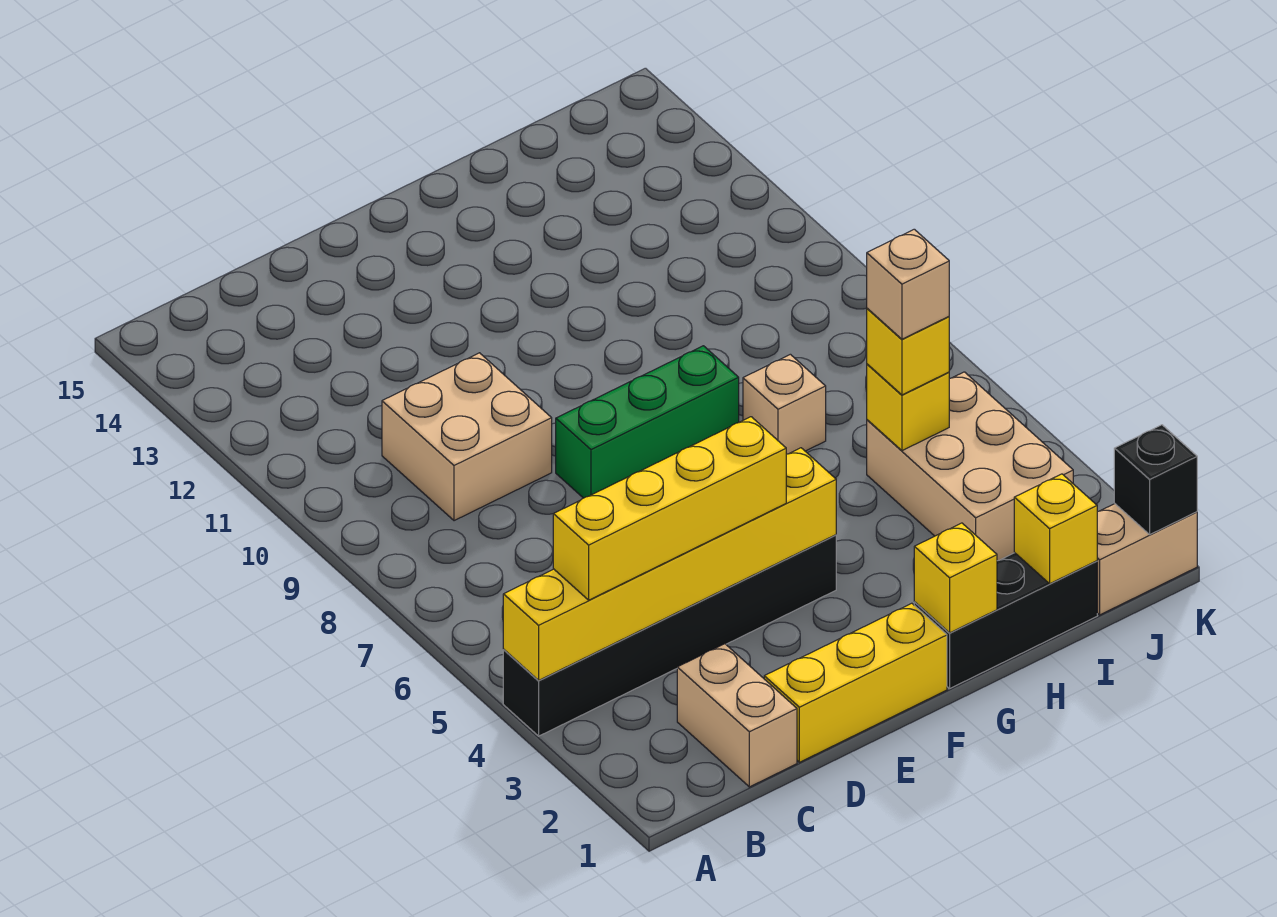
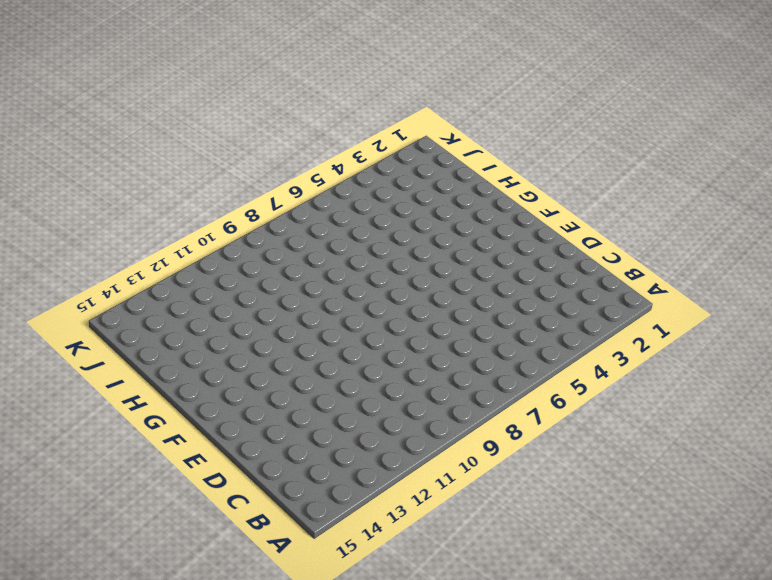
none -> black 1x6 brick [503,535,836,736]
none -> tan 1x2 brick [677,644,797,787]
none -> tan 2x2 brick [382,353,552,521]

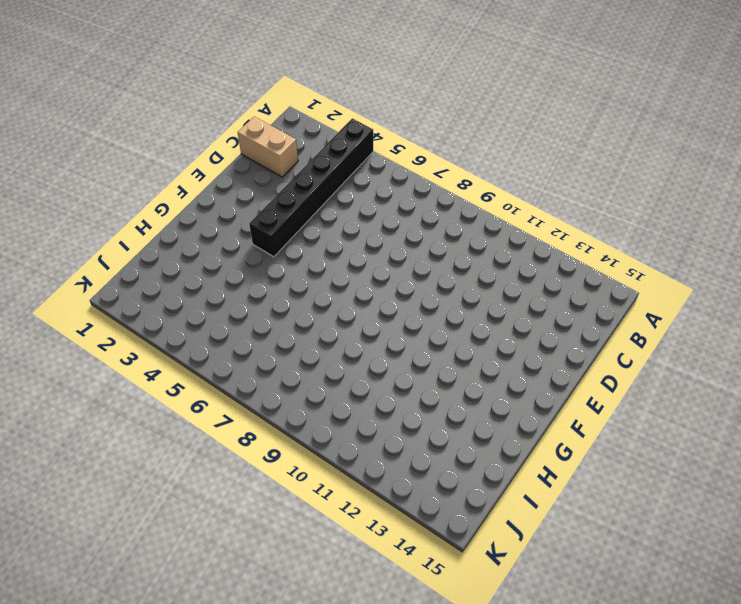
none -> tan 2x2 brick [382,353,552,521]
none -> yellow 1x3 brick [764,603,947,762]
none -> green 1x3 brick [556,346,739,498]

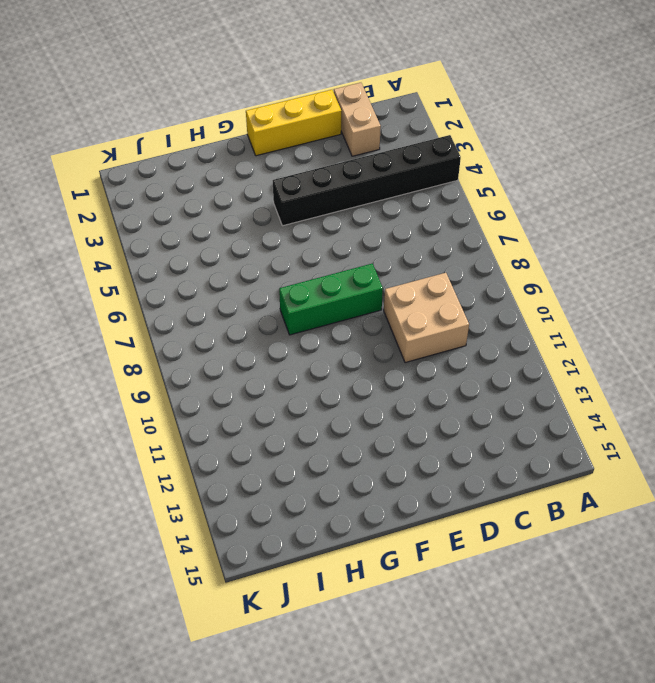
none -> black 1x3 brick [914,553,1097,689]
none -> tan 1x1 brick [743,354,826,454]
none -> tan 2x3 brick [867,372,1073,561]

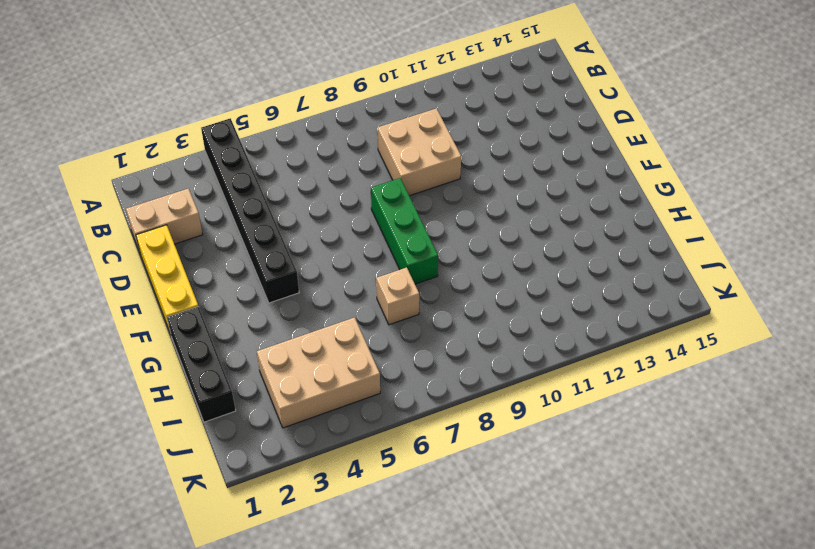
none -> tan 1x2 brick [1097,504,1197,615]
none -> yellow 1x6 brick [503,448,836,680]
none -> yellow 1x1 brick [914,523,997,633]

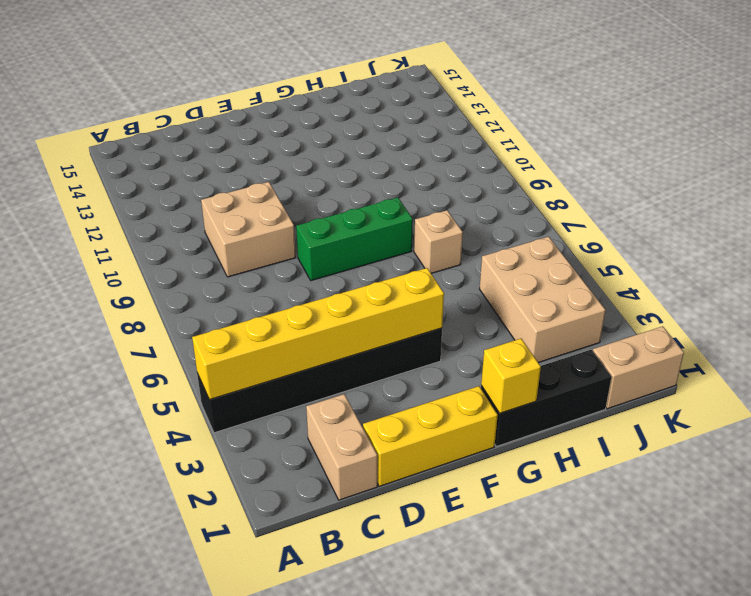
none -> yellow 1x1 brick [1014,474,1097,584]
none -> yellow 1x1 brick [867,364,949,451]
none -> black 1x1 brick [1114,425,1197,534]

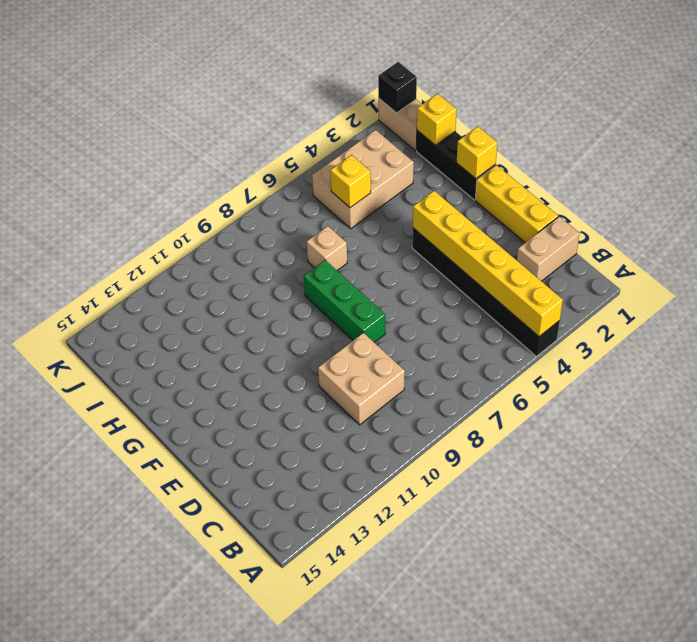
none -> yellow 1x4 brick [553,417,786,600]
none -> yellow 1x1 brick [867,308,949,395]
none -> tan 1x1 brick [867,229,949,339]

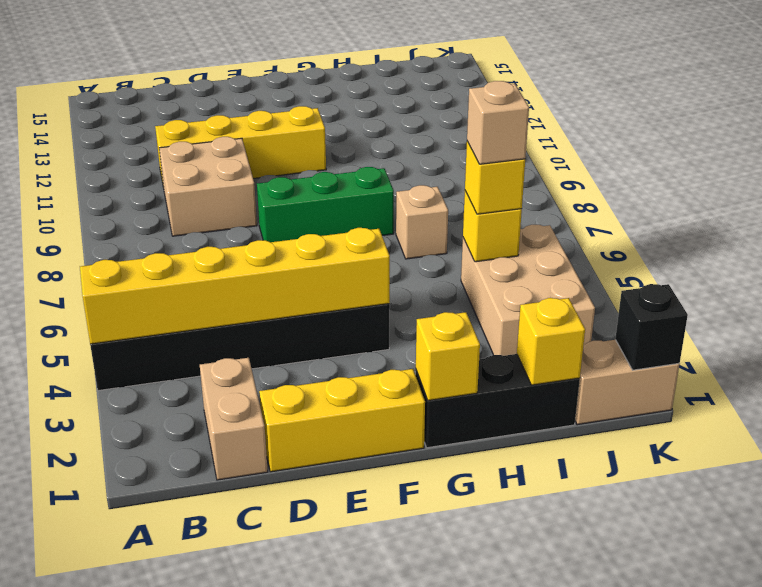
yellow 1x4 brick [155,106,326,183] -> yellow 1x4 brick moved to [553,417,786,600]

